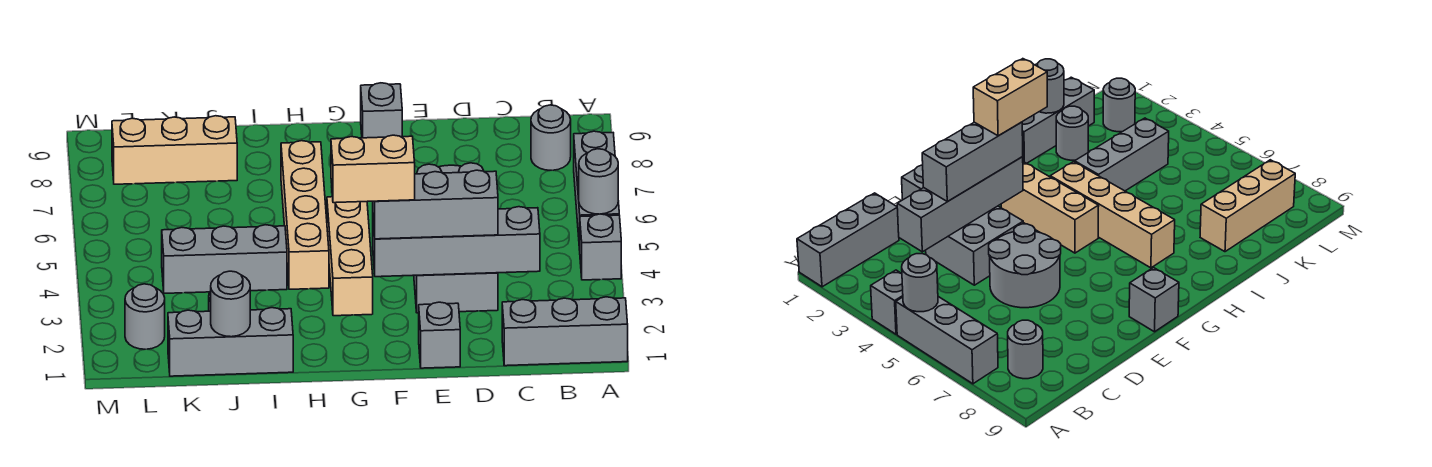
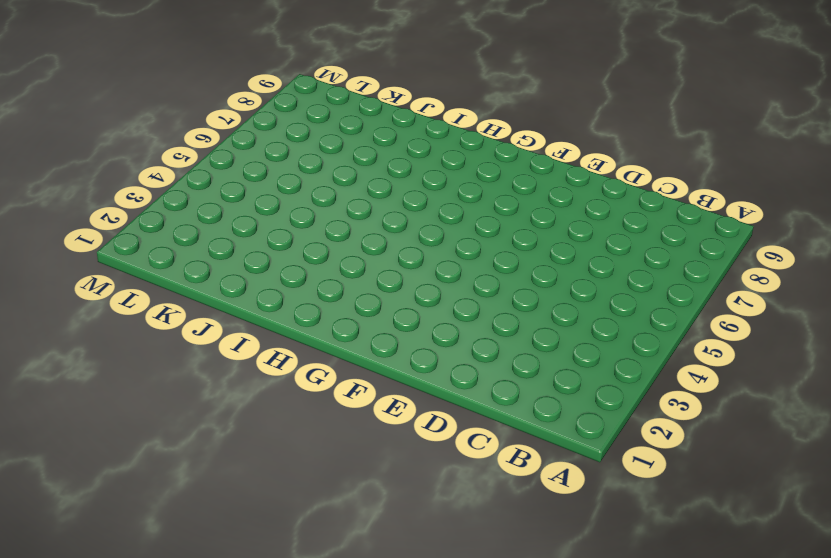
none -> grey 1x3 brick [502,297,628,366]
none -> grey 1x1 brick [580,214,621,280]
none -> grey 1x3 brick [574,131,619,250]

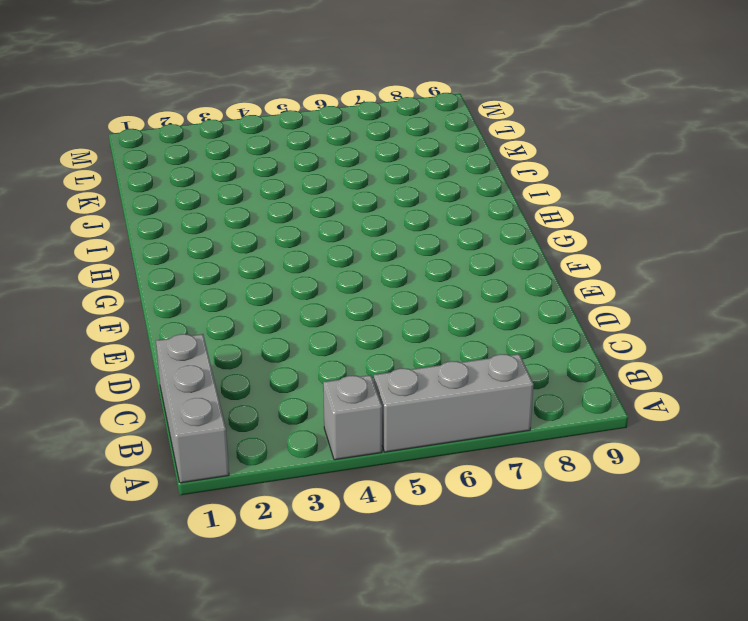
none -> grey 1x1 round brick [531,105,571,170]
none -> grey 2x2 brick [414,273,498,313]
none -> grey 2x2 round brick [989,224,1061,308]

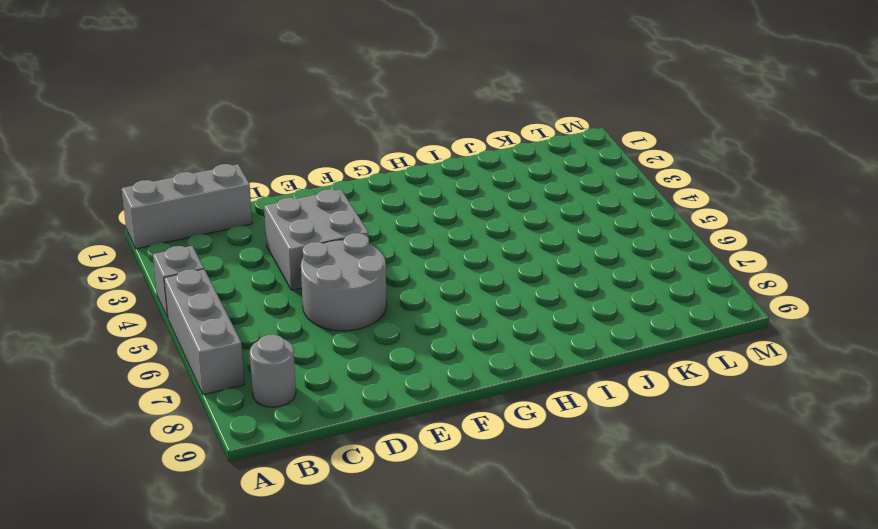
none -> grey 1x1 brick [419,302,460,368]
none -> grey 1x1 brick [361,83,402,138]
none -> tan 1x3 brick [327,197,373,316]

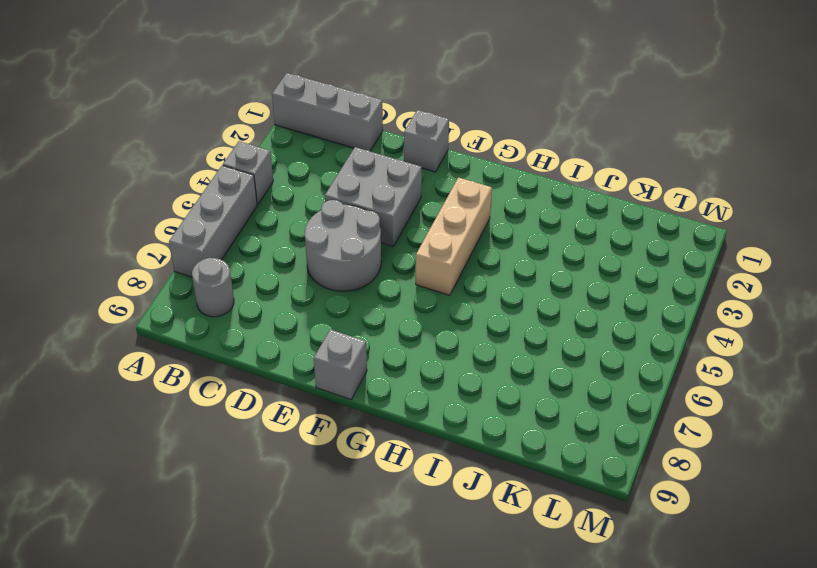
none -> tan 1x4 brick [281,141,329,289]
none -> grey 1x3 brick [168,308,293,376]
none -> grey 1x3 brick [162,225,287,293]

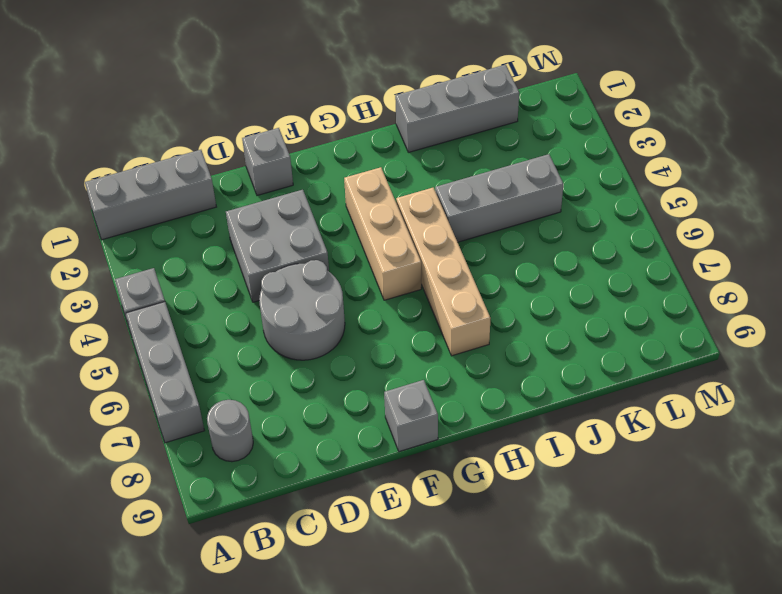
none -> grey 1x1 round brick [1056,106,1088,160]
none -> tan 1x3 brick [112,116,237,184]
none -> grey 1x1 round brick [125,284,165,349]

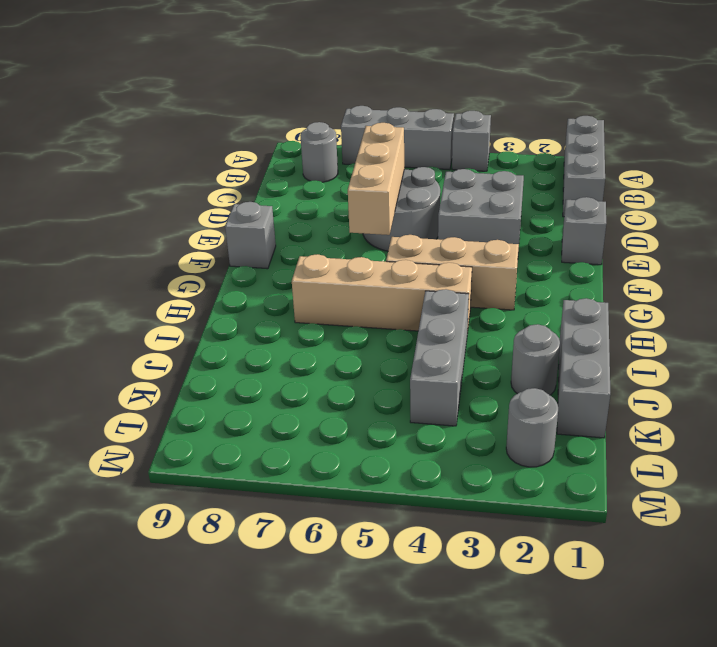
tan 1x3 brick [348,123,404,235] -> tan 1x3 brick moved to [112,116,237,184]
none -> grey 1x1 round brick [579,149,618,214]
none -> grey 1x4 brick [373,207,540,277]
none -> grey 1x1 round brick [211,271,250,337]

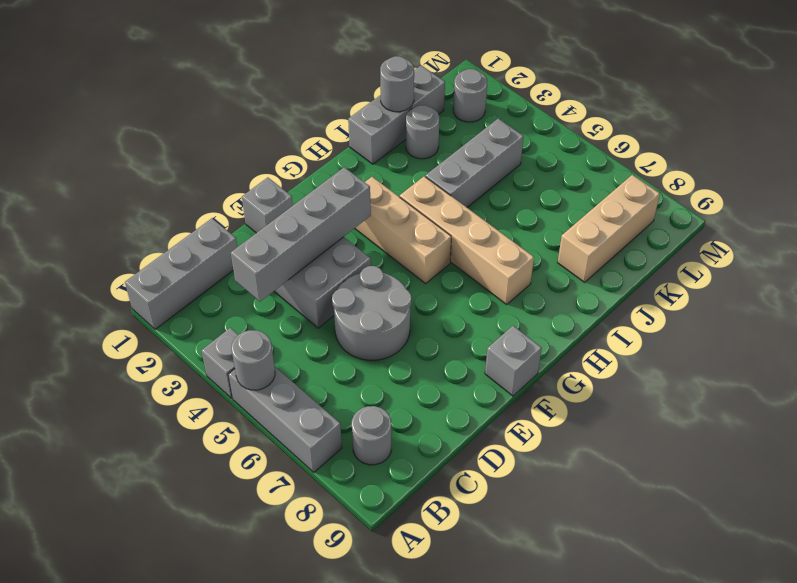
none -> grey 1x3 brick [373,170,498,239]
none -> tan 1x2 brick [331,135,415,203]

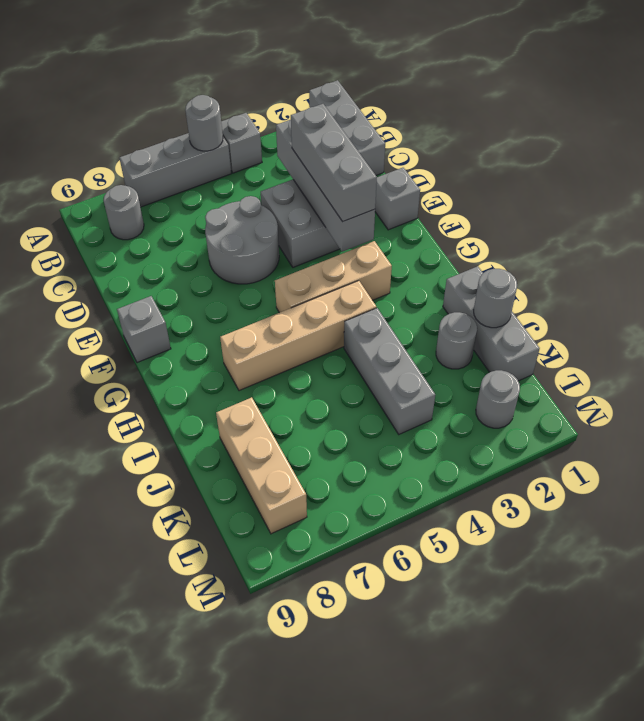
none -> tan 1x2 brick [331,135,415,203]

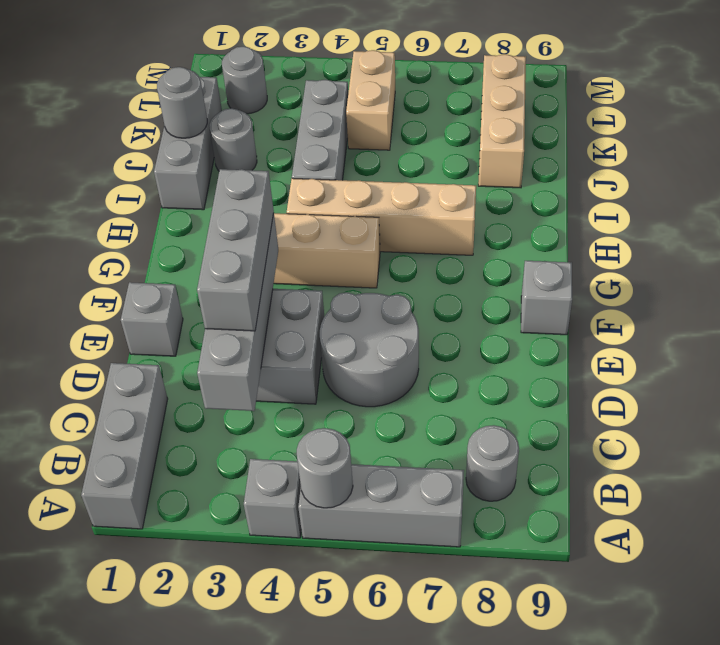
tan 1x2 brick [346,50,395,150] -> tan 1x2 brick moved to [331,135,415,203]

